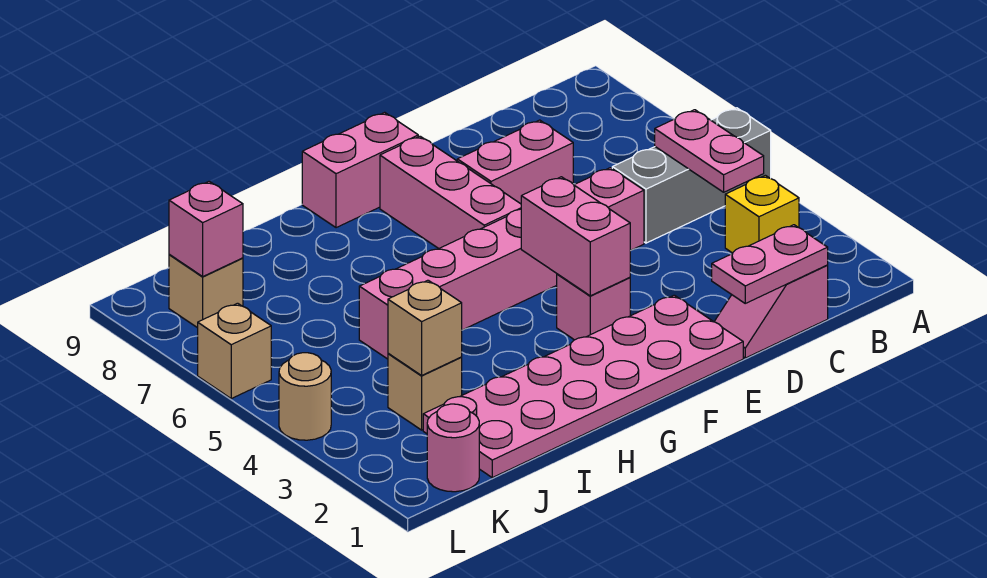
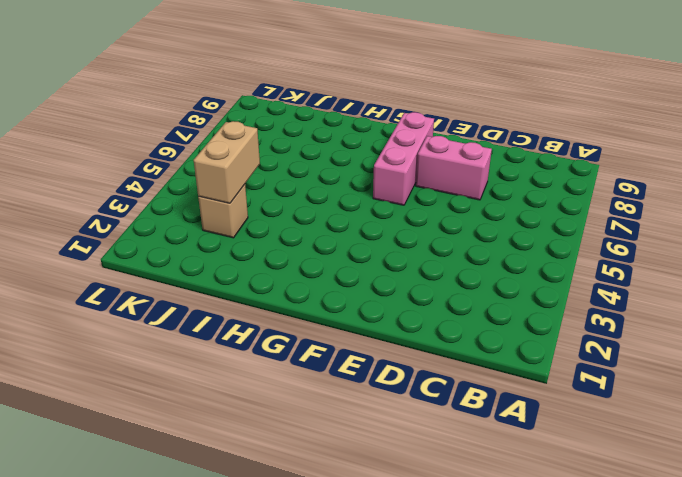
tan 1x2 brick [194,121,260,203] -> tan 1x1 brick [388,280,462,375]
none -> grey 1x3 brick [612,108,771,243]
none -> yellow 1x1 brick [725,175,799,253]
none -> pink 1x2 slope [714,265,828,358]

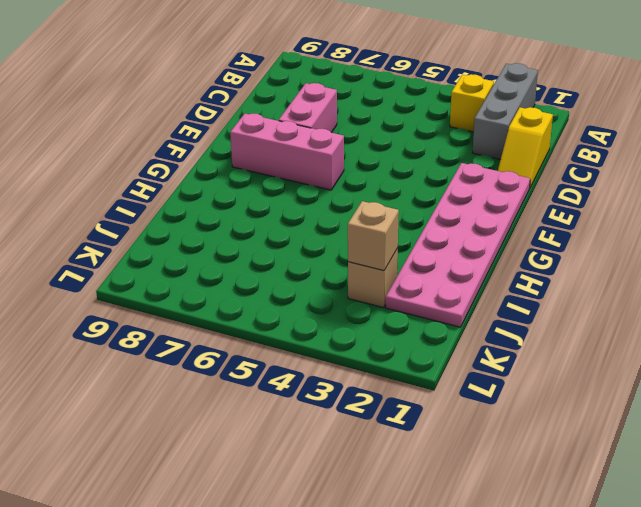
grey 1x3 brick [473,63,538,159] -> grey 1x3 brick moved to [612,108,771,243]
yellow 1x2 slope [498,107,553,187] -> pink 1x2 slope [714,265,828,358]
none -> pink 1x6 brick [359,168,644,359]
none -> pink 1x1 brick [557,274,630,340]
none -> pink 1x2 brick [302,112,418,228]

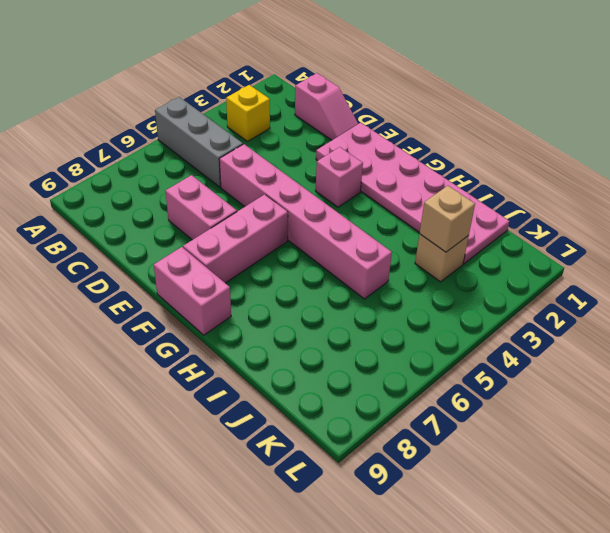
none -> pink 1x1 round brick [427,404,479,492]
none -> tan 1x1 brick [169,255,243,328]
none -> tan 1x1 round brick [279,353,331,440]

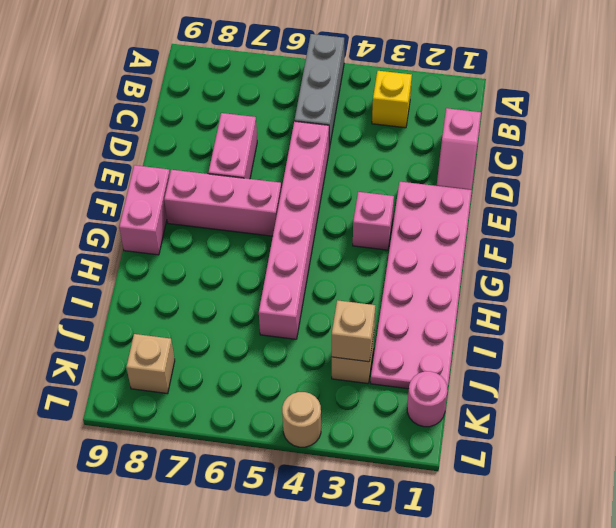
none -> tan 1x1 brick [198,303,271,399]
none -> pink 1x2 plate [655,110,764,192]
none -> pink 1x2 plate [712,225,828,303]

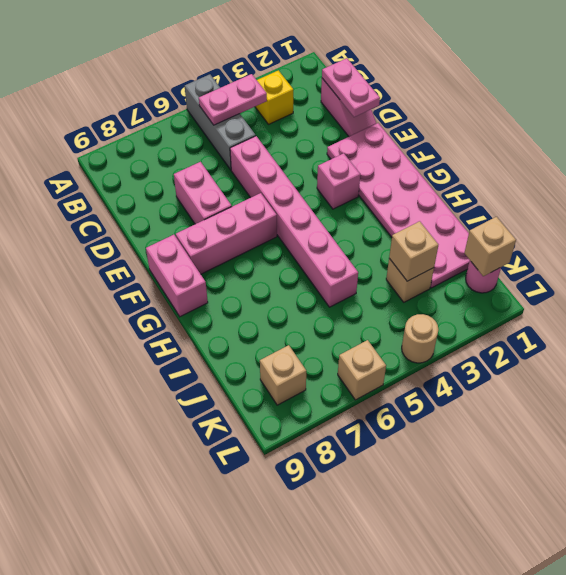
tan 1x1 brick [465,217,516,276] -> none
none -> pink 1x2 brick [521,177,630,296]
none -> pink 1x1 brick [169,181,243,276]

